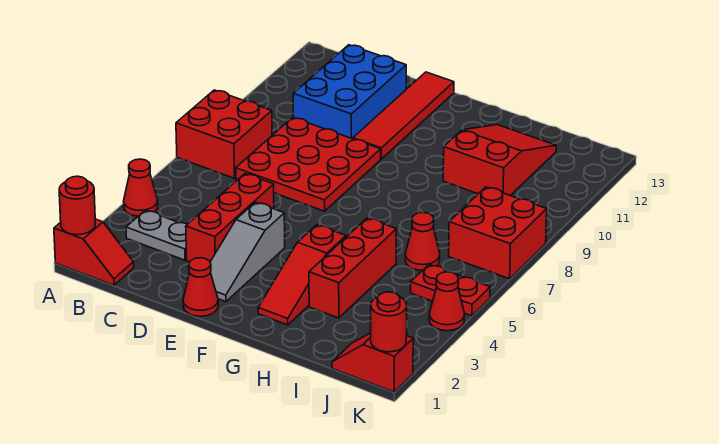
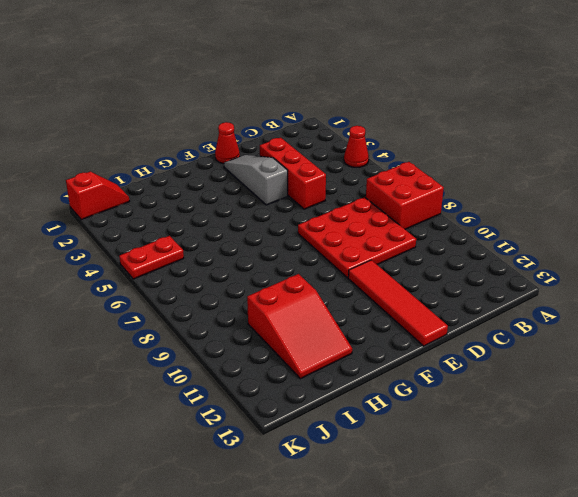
none -> red 1x2 slope [54,219,134,285]
none -> grey 1x2 plate [126,210,187,260]
none -> blue 2x3 brick [293,45,406,139]

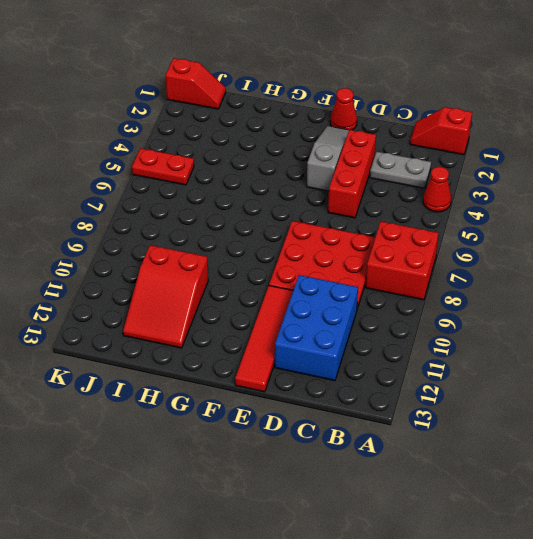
none -> red 1x3 slope [258,225,346,325]
none -> red 1x3 brick [309,218,396,318]
none -> red 1x1 cone [405,213,440,270]

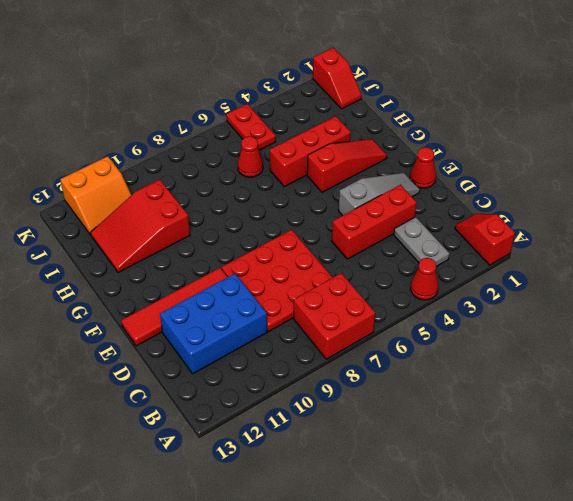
orange 2x2 slope [60,156,131,235] -> none
none -> red 2x2 brick [449,187,547,279]
none -> red 1x1 cone [429,272,465,331]
none -> red 1x1 round brick [59,176,96,235]

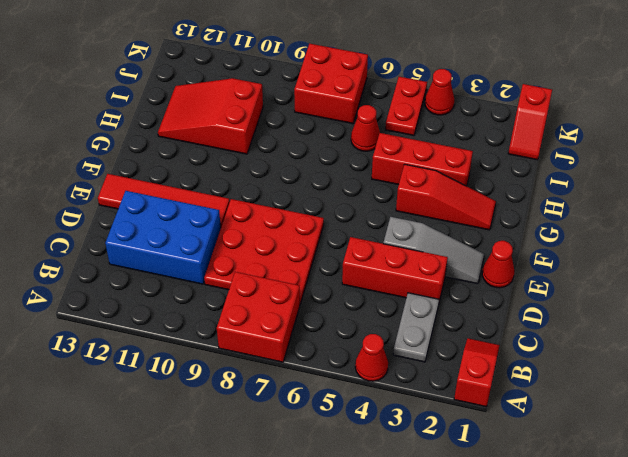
none -> red 1x1 round brick [59,176,96,235]
none -> red 1x1 round brick [371,292,407,352]

